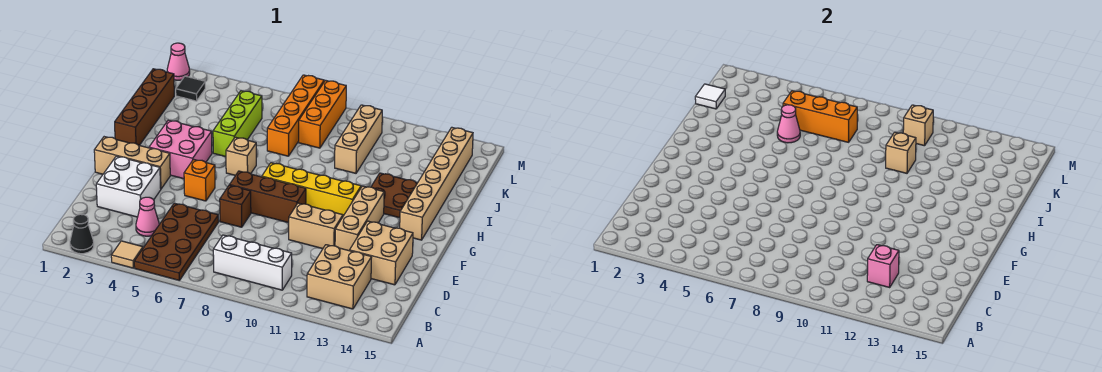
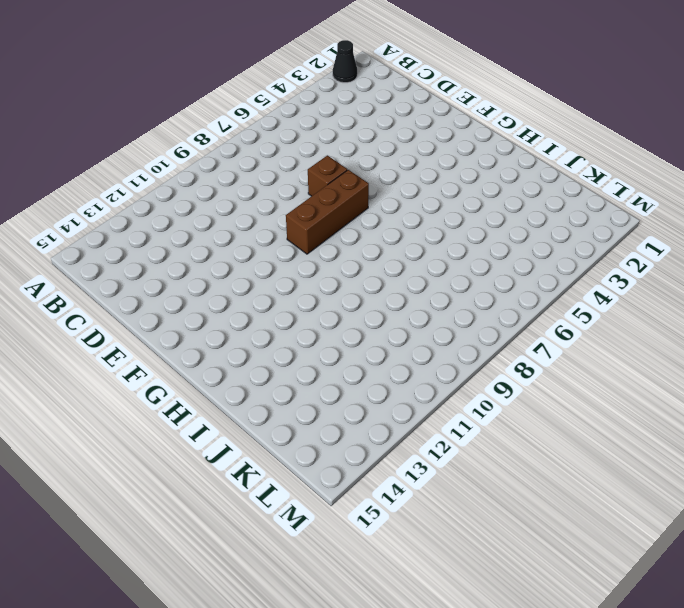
none -> tan 1x1 tile [111,241,143,268]
none -> brown 2x4 plate [134,203,219,281]
none -> white 1x3 brick [213,235,292,290]
none -> tan 2x2 brick [307,245,372,309]

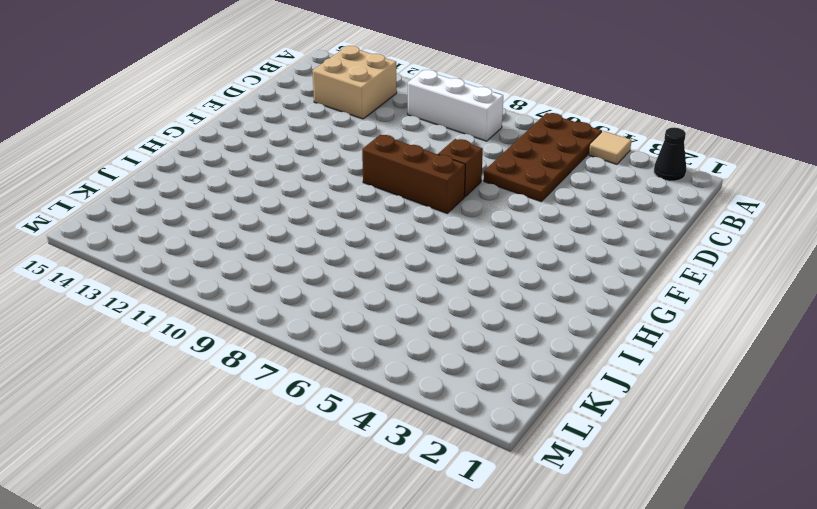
none -> pink 1x1 cone [136,197,159,236]
none -> white 2x2 brick [96,156,161,217]
none -> tan 2x2 brick [350,221,413,285]
none -> tan 1x2 brick [289,203,343,249]

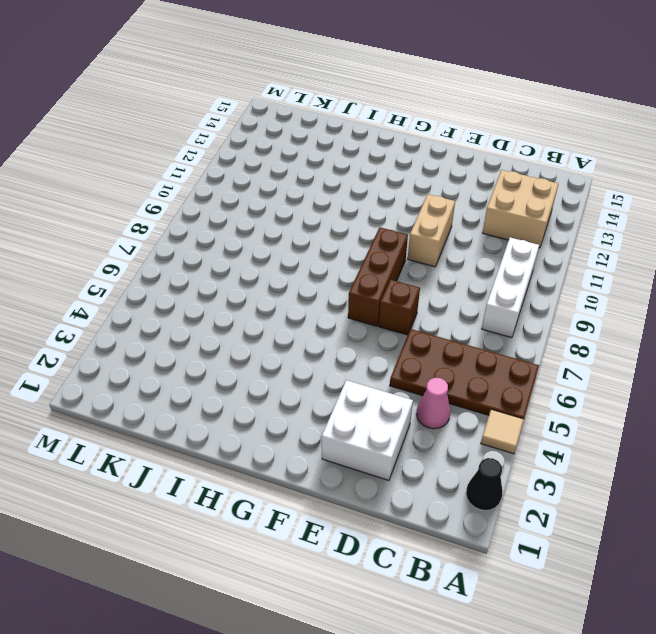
none -> tan 2x2 brick [350,221,413,285]
none -> tan 1x3 brick [335,186,384,251]
none -> tan 1x3 brick [94,137,170,189]
none -> orange 1x1 brick [184,159,215,201]

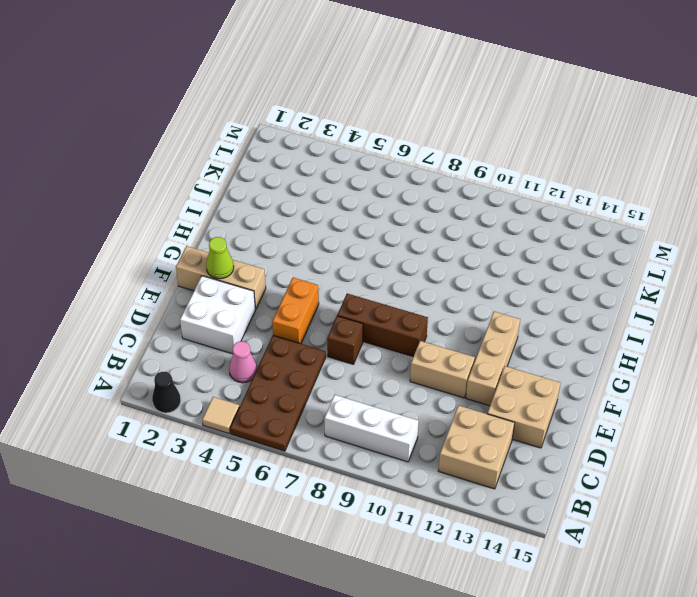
orange 1x2 brick [272,278,319,344] -> orange 1x1 brick [184,159,215,201]
lime 1x1 cone [206,237,234,279] -> none
none -> pink 2x2 brick [149,120,212,179]
none -> yellow 1x4 brick [262,163,361,216]
none -> tan 1x6 brick [400,127,473,240]
none -> brown 1x4 brick [115,69,174,145]

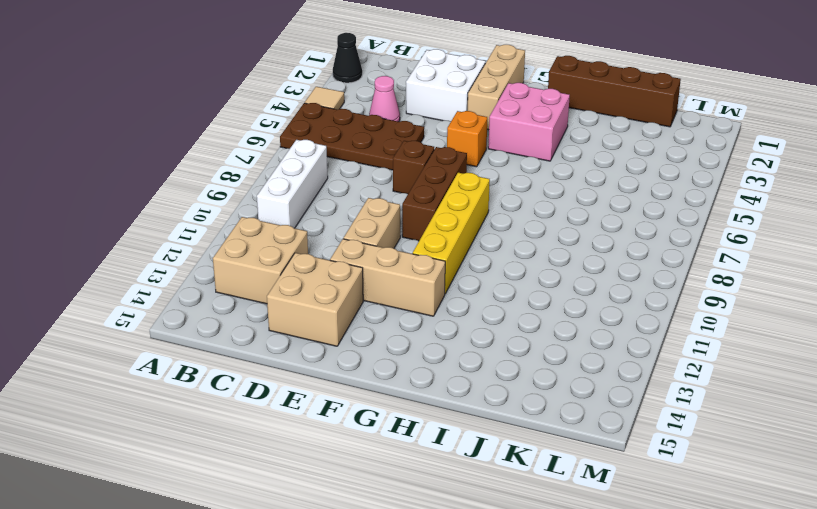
none -> tan 1x6 brick [400,127,473,240]
none -> tan 1x1 brick [226,137,256,175]
none -> brown 2x2 plate [371,173,417,218]
none -> lime 1x3 brick [213,91,262,157]

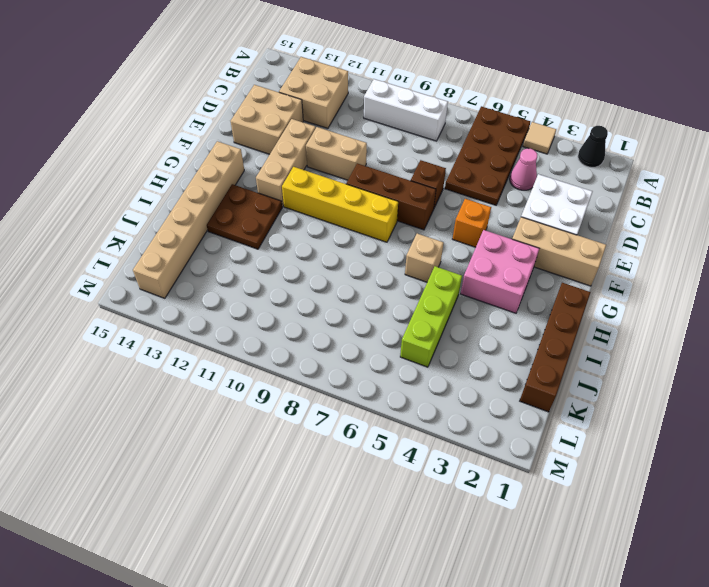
none -> orange 1x4 brick [267,75,324,156]
none -> tan 1x3 brick [335,105,382,173]
none -> orange 1x3 brick [299,80,346,148]
none -> black 1x1 tile [176,76,205,101]

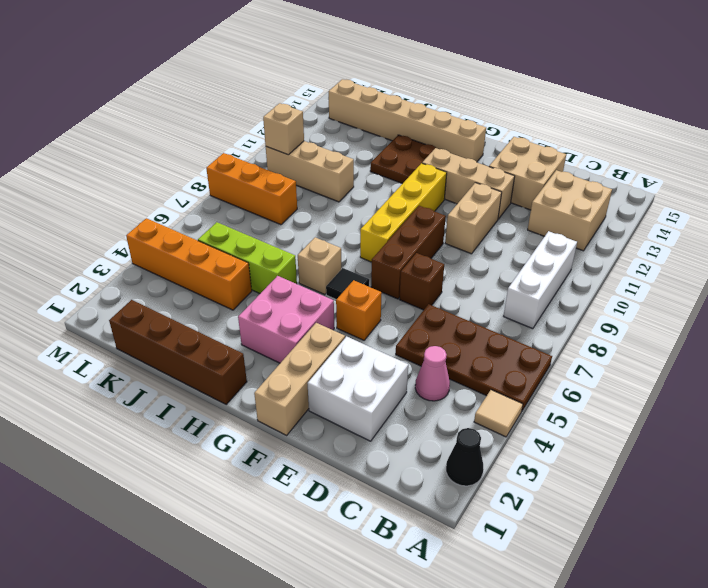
black 1x1 tile [326,268,369,299] -> black 1x1 tile moved to [176,76,205,101]
orange 1x4 brick [126,218,252,310] -> orange 1x4 brick moved to [267,75,324,156]
none -> pink 1x1 cone [167,43,190,80]
none -> pink 1x1 brick [867,245,899,287]
none -> pink 1x1 cone [777,105,800,143]
none -> tan 1x1 brick [886,132,916,173]

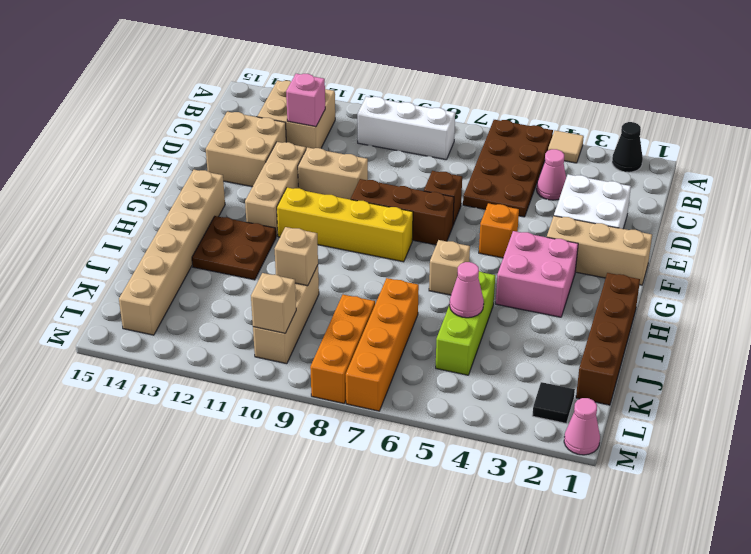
none -> white 1x1 tile [695,84,725,109]
none -> orange 1x3 brick [783,91,857,142]

